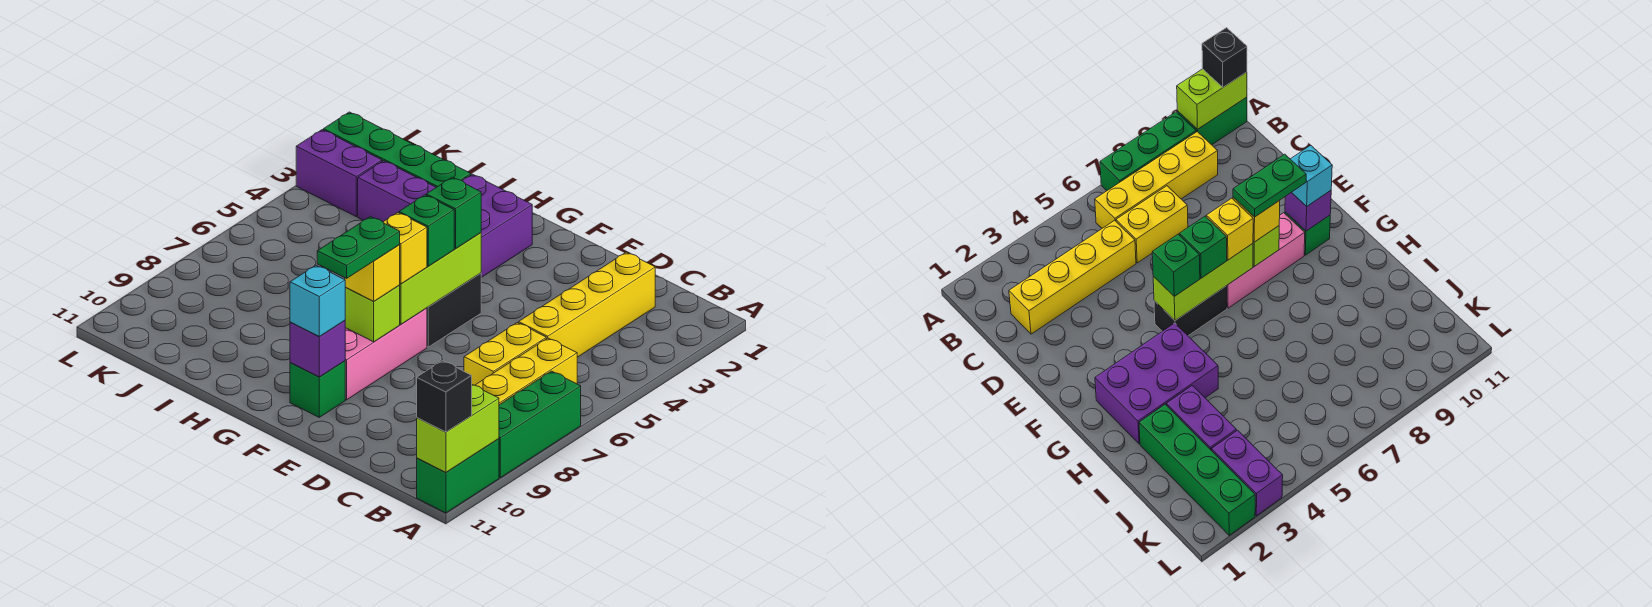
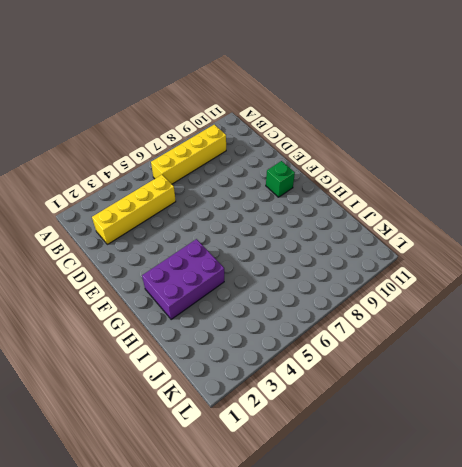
none -> green 1x3 brick [499,371,581,478]
none -> green 1x2 brick [417,439,499,513]
none -> yellow 1x2 brick [464,323,546,385]

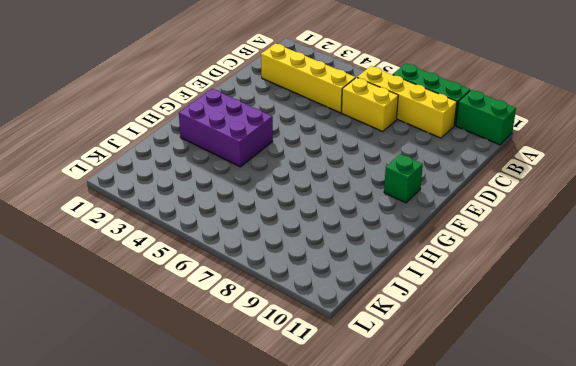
none -> black 1x2 brick [427,273,481,347]
none -> pink 1x3 brick [345,308,427,400]
none -> green 1x4 brick [323,112,471,187]

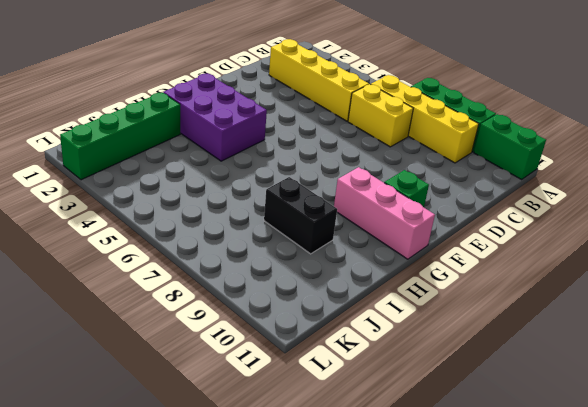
pink 1x3 brick [334,167,435,259] -> pink 1x3 brick moved to [345,308,427,400]
black 1x2 brick [264,177,337,254] -> black 1x2 brick moved to [427,273,481,347]
none -> purple 1x2 brick [358,161,436,222]
none -> purple 1x2 brick [296,130,382,216]
none -> lime 1x2 brick [417,385,499,473]

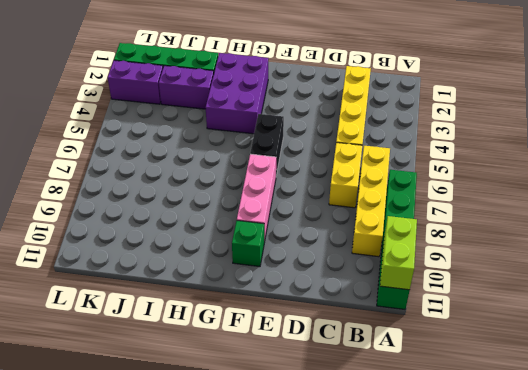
none -> lime 1x3 brick [400,233,481,324]
none -> lime 1x1 brick [345,285,400,342]
none -> purple 1x1 brick [290,320,345,377]

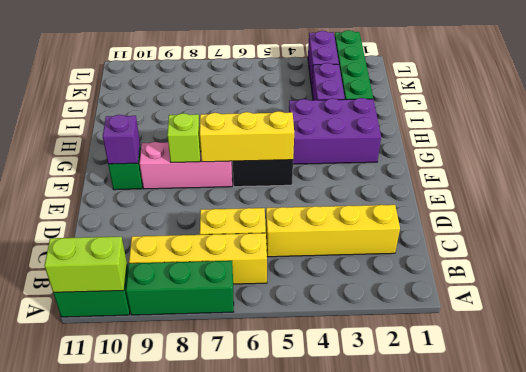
yellow 1x3 brick [200,111,294,162] -> lime 1x3 brick [400,233,481,324]
none -> black 1x1 brick [417,361,472,432]
none -> green 1x1 brick [426,177,481,249]
none -> green 1x1 brick [399,195,454,266]

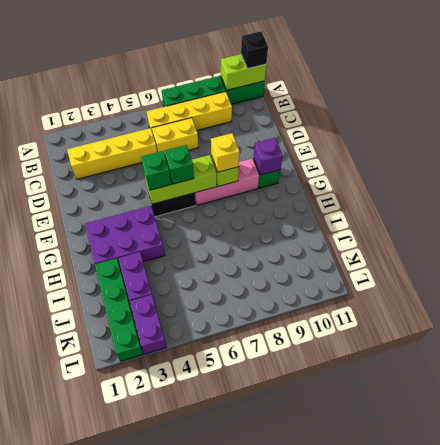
none -> yellow 1x1 brick [383,212,427,284]
none -> cyan 1x1 brick [290,265,346,337]
none -> green 1x2 plate [317,217,400,278]

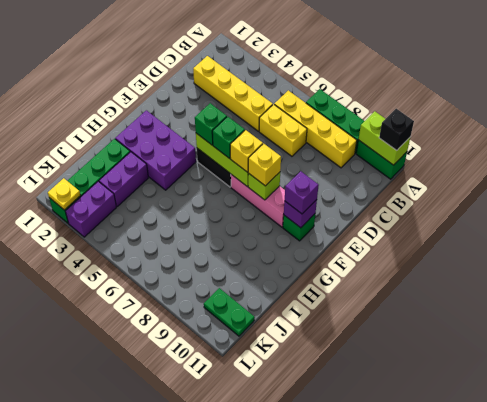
purple 1x1 brick [285,171,319,214] -> cyan 1x1 brick [290,265,346,337]
green 1x2 plate [204,288,255,336] -> green 1x2 plate moved to [317,217,400,278]
yellow 1x1 plate [48,178,81,210] -> none

